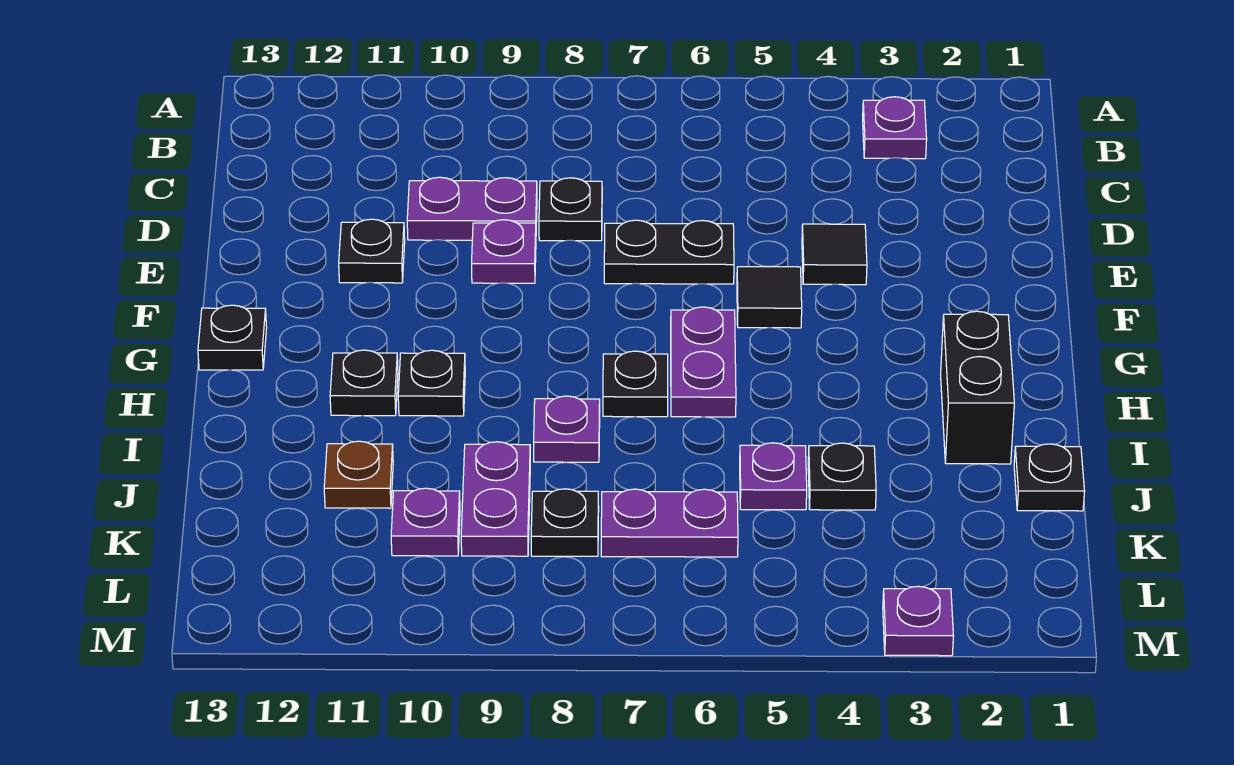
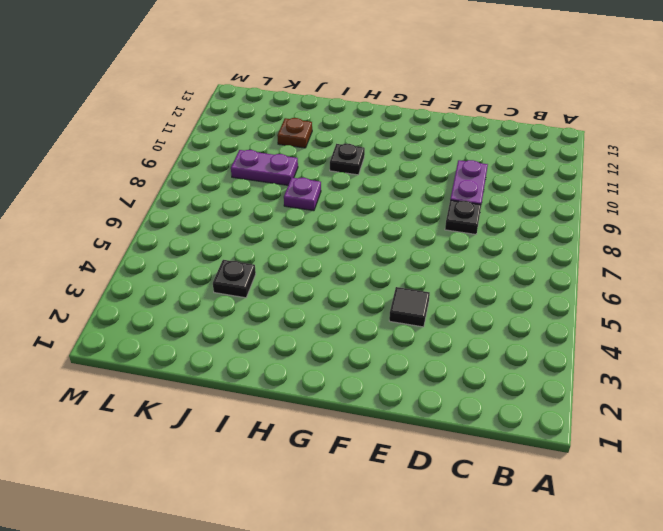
none -> purple 1x1 plate [863,97,927,159]
none -> black 1x2 plate [604,220,734,284]
none -> purple 1x1 plate [472,220,536,283]

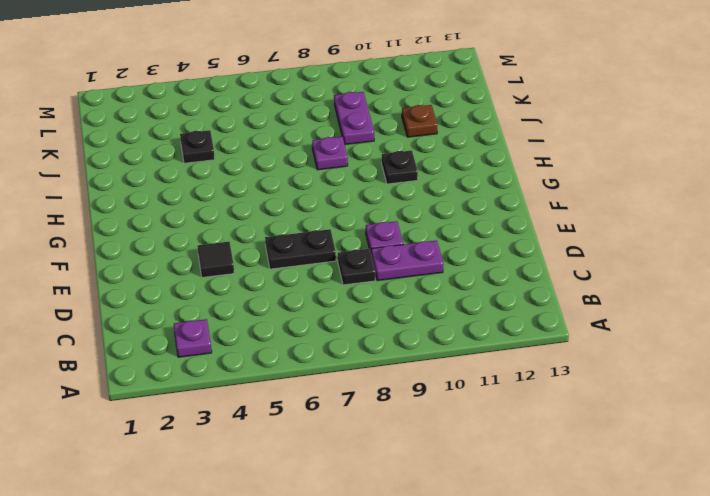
none -> black 1x1 plate [339,219,405,283]
none -> black 1x1 tile [737,267,802,328]
none -> purple 1x2 plate [671,307,736,417]

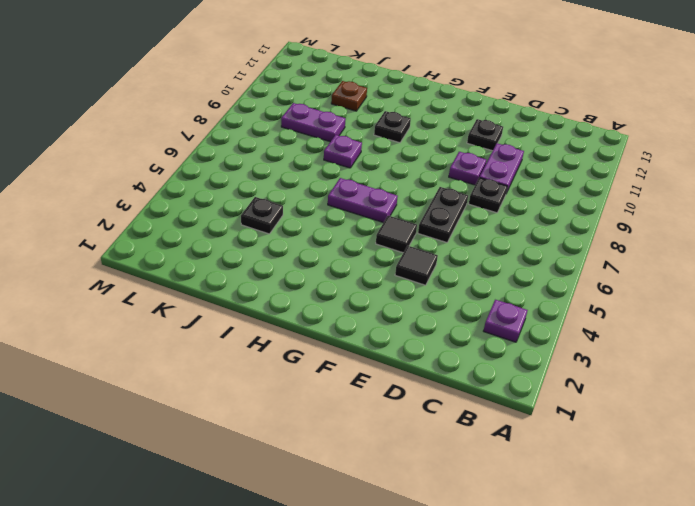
none -> black 1x1 plate [198,305,267,370]
none -> black 1x2 brick [941,311,1014,464]
none -> black 1x1 plate [603,351,668,417]

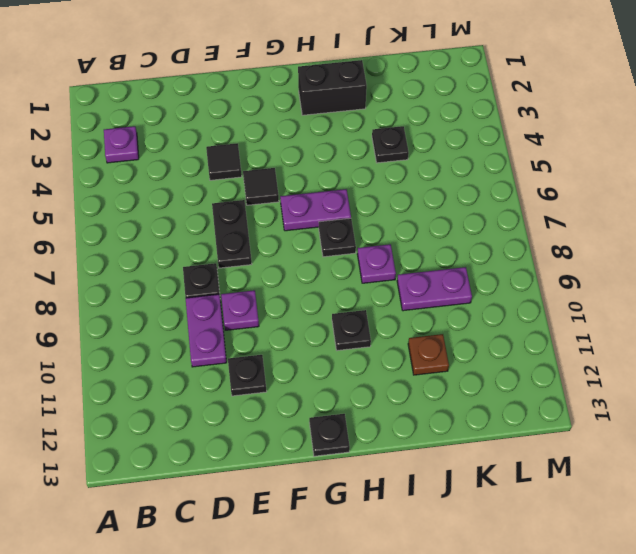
none -> black 1x1 plate [330,350,398,416]
none -> black 1x1 plate [1014,444,1085,511]
none -> purple 1x1 plate [740,443,807,510]

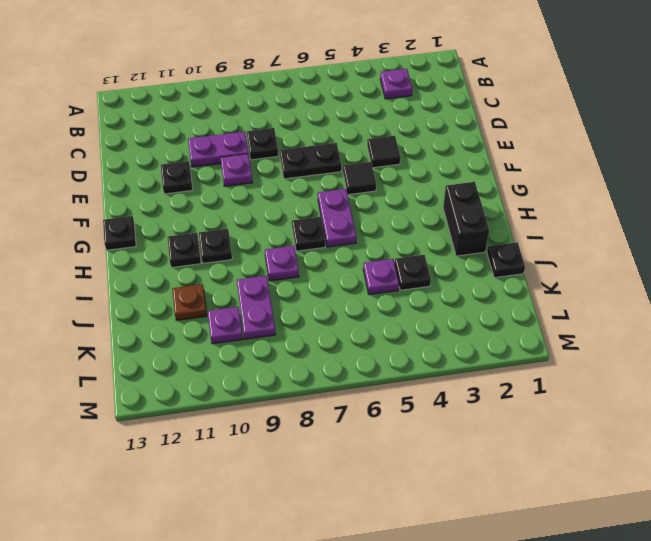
none -> purple 1x2 plate [601,489,738,557]
none -> black 1x1 plate [531,489,599,556]
none -> purple 1x1 plate [883,586,953,656]

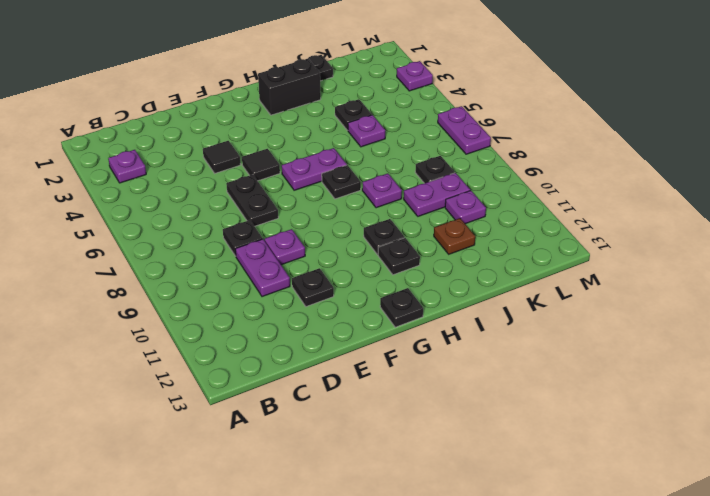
purple 1x2 plate [438,106,491,154] -> purple 1x2 plate moved to [601,489,738,557]

